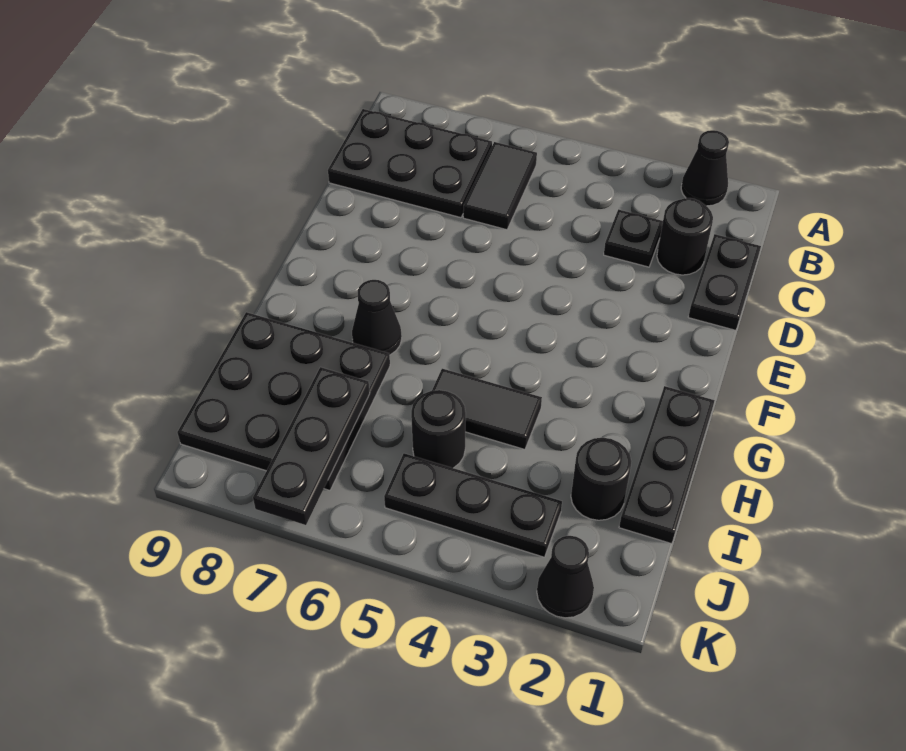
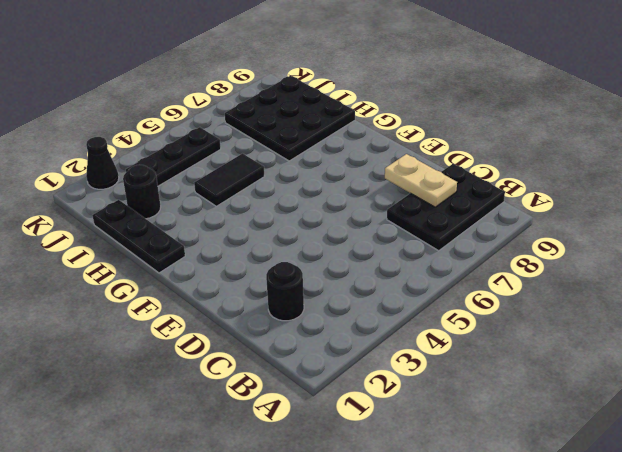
tan 1x2 plate [385,154,457,207] -> none
none -> black 1x1 cone [681,130,729,206]
none -> black 1x2 tile [463,142,537,230]
none -> black 1x2 plate [688,234,761,330]

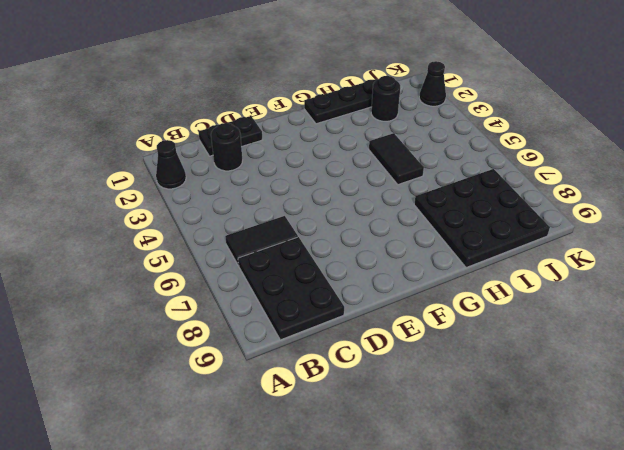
none -> black 1x1 plate [604,209,663,267]
none -> black 1x1 cone [352,280,402,355]
none -> black 1x1 round brick [411,390,466,468]

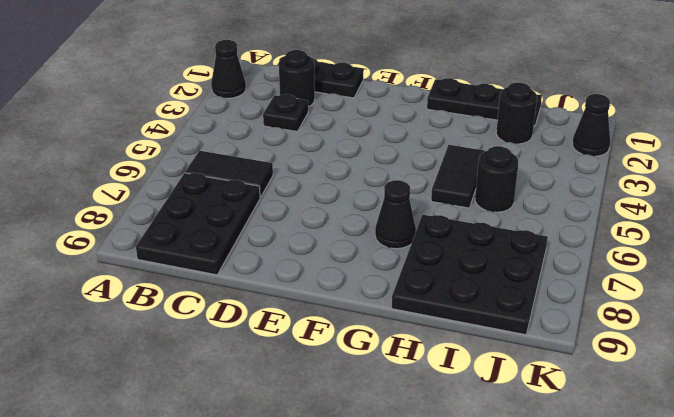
none -> black 1x3 plate [384,453,562,557]
none -> black 1x3 plate [253,367,370,525]

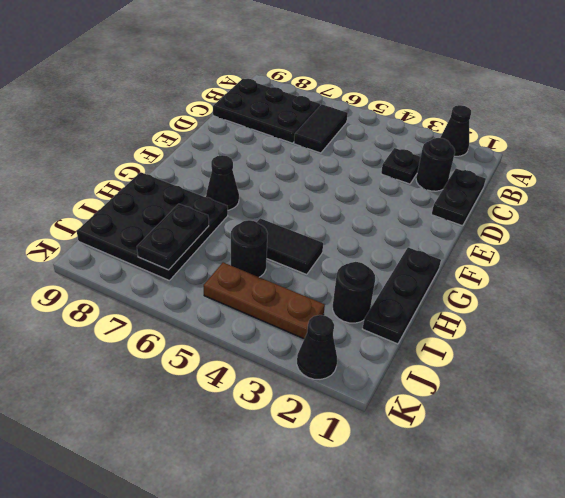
black 1x2 plate [137,204,209,270] -> black 1x3 plate [253,367,370,525]
brown 1x3 plate [204,262,325,339] -> black 1x3 plate [384,453,562,557]

